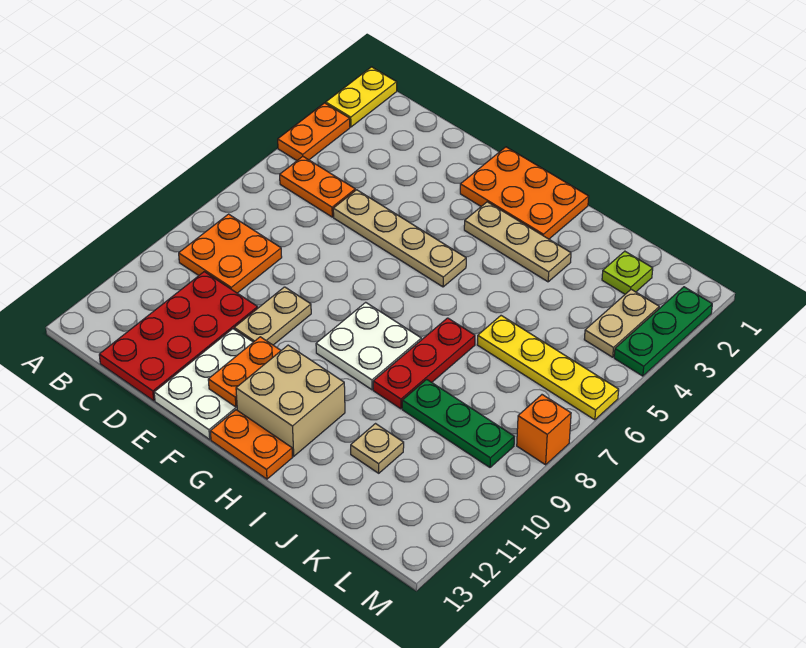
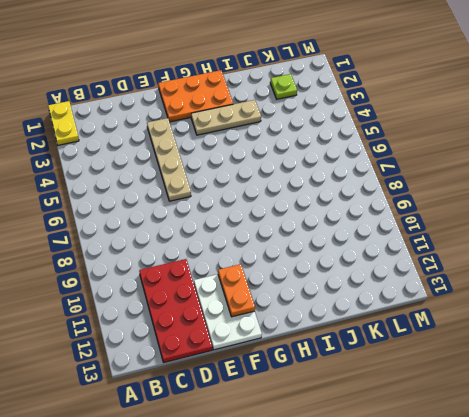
tan 1x4 plate [147,118,191,201] -> tan 1x4 plate turned to [333,190,466,287]
none -> orange 1x2 plate [278,103,350,160]
none -> orange 1x2 plate [280,157,355,217]
none -> orange 2x2 plate [179,214,282,293]

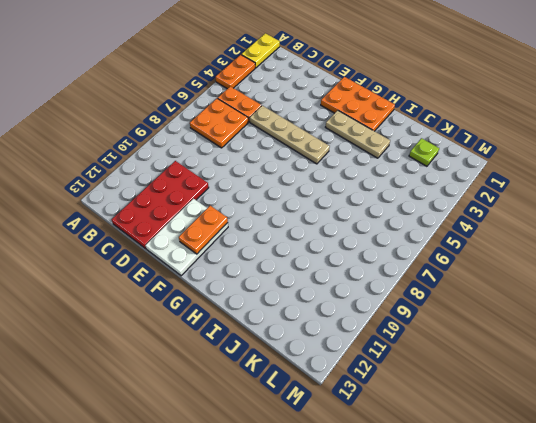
orange 2x2 plate [190,98,248,148] -> orange 2x2 plate moved to [179,214,282,293]
none -> tan 1x2 plate [234,287,311,345]
none -> white 2x2 plate [316,302,421,390]
none -> tan 2x2 brick [236,345,345,456]

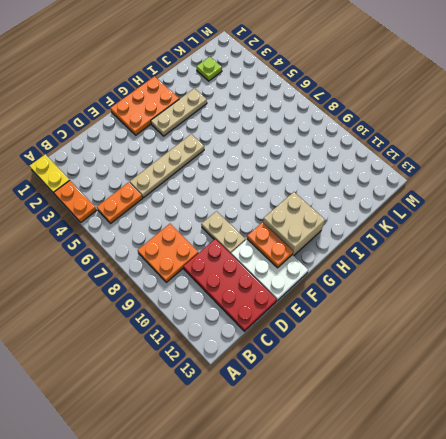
none -> white 2x2 plate [316,302,421,390]
none -> orange 1x2 plate [210,410,293,479]
none -> red 1x3 plate [373,318,475,409]

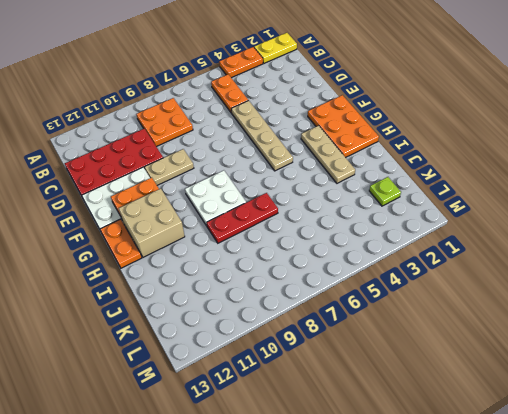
none -> yellow 1x4 plate [477,316,619,420]
none -> green 1x3 plate [402,379,514,467]
none -> tan 1x1 plate [351,424,404,473]

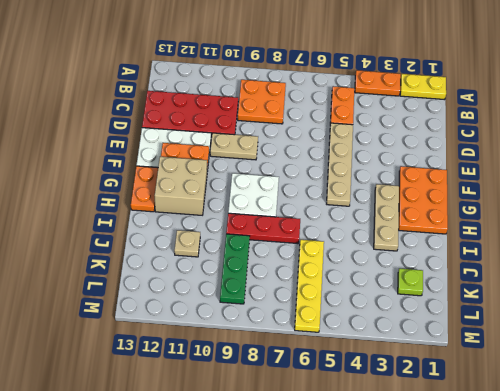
none -> tan 1x2 plate [584,289,659,357]
none -> green 1x3 plate [614,287,712,376]
none -> orange 1x1 brick [517,395,571,465]

